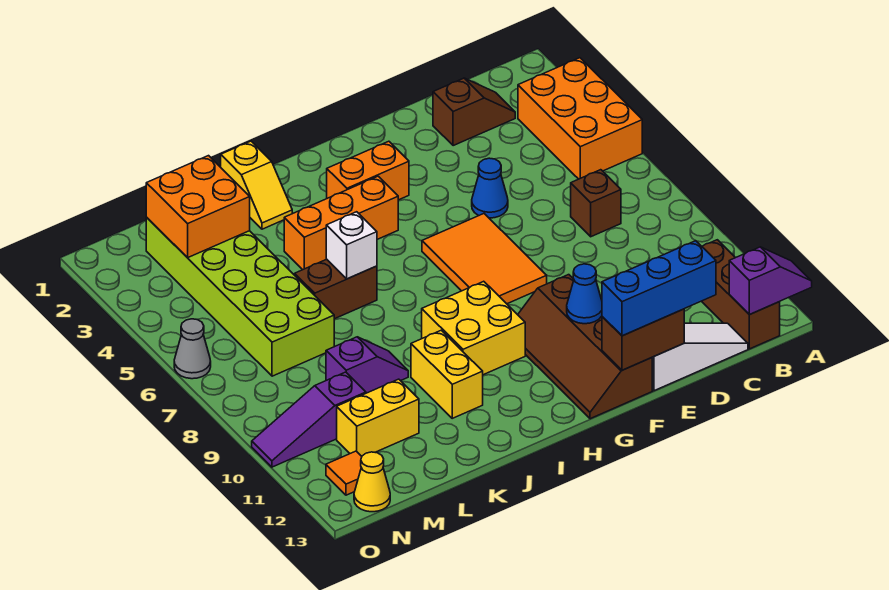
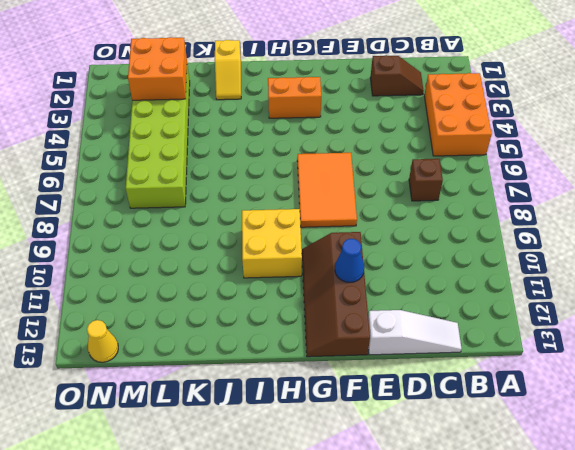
none -> brown 1x3 brick [702,240,780,349]
none -> blue 1x1 cone [472,158,508,218]
none -> orange 1x3 brick [284,176,398,270]

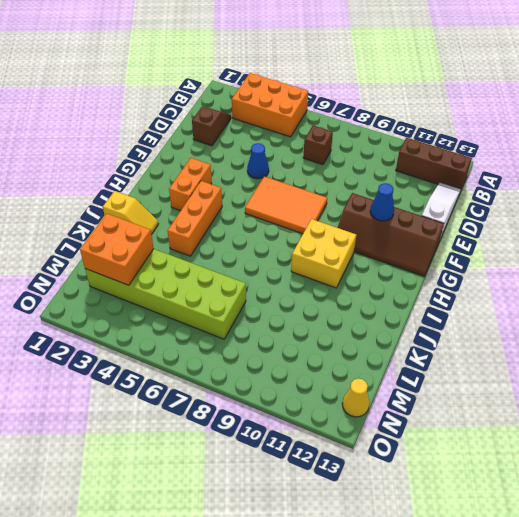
none -> brown 1x2 brick [295,259,377,319]
none -> yellow 1x2 brick [411,330,483,418]
none -> purple 1x2 slope [326,337,408,393]

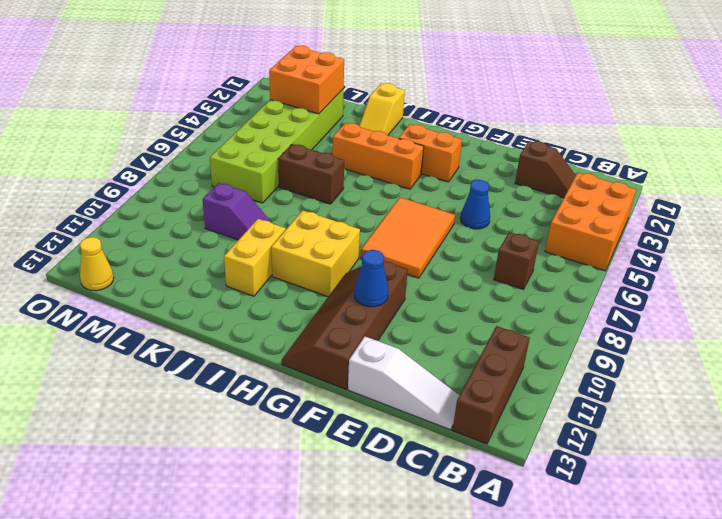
none -> yellow 1x2 brick [337,379,419,456]
none -> purple 1x3 slope [252,372,366,467]
none -> orange 1x1 tile [326,451,362,495]

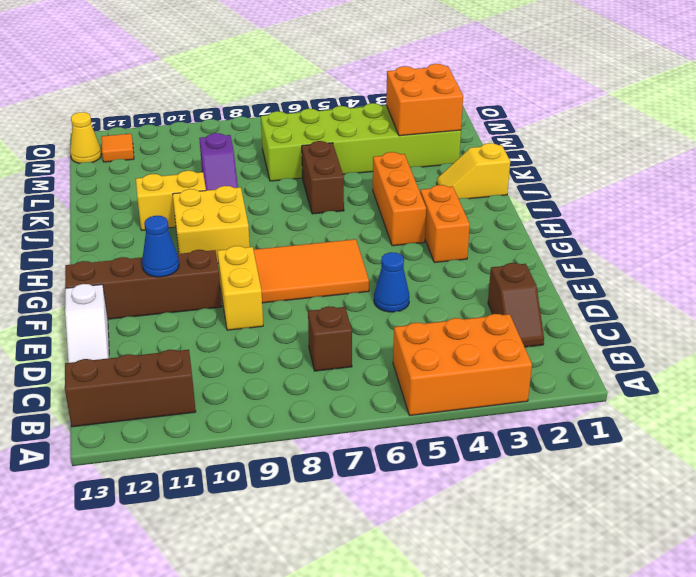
yellow 1x2 brick [217,246,263,330] -> yellow 1x2 brick moved to [337,379,419,456]
none -> purple 1x3 slope [252,372,366,467]
none -> grey 1x1 cone [174,319,211,379]
none -> purple 1x2 slope [729,247,812,315]

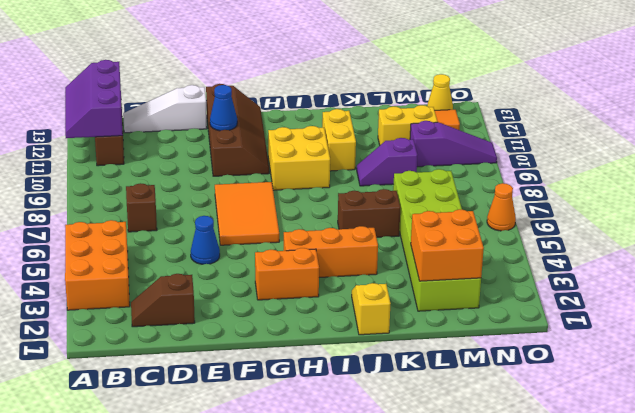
purple 2x3 slope [65,60,123,138] -> purple 1x2 slope [729,247,812,315]
orange 1x1 cone [487,183,516,231] -> grey 1x1 cone [174,319,211,379]
none -> brown 1x2 brick [602,309,684,370]
none -> white 1x1 brick [326,212,377,279]
none -> blue 1x3 brick [602,241,716,336]

